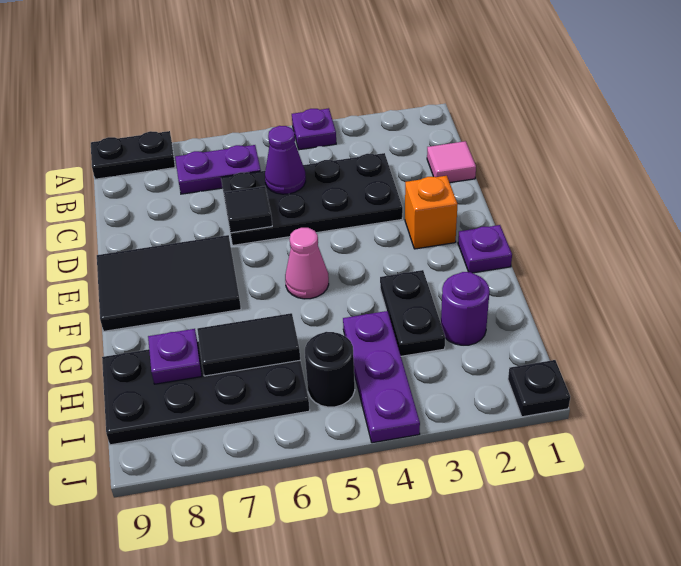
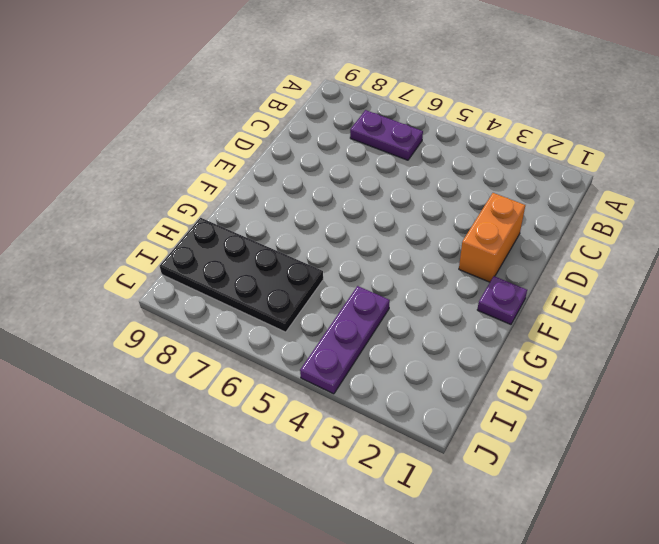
orange 1x2 brick [459,193,525,282] -> orange 1x1 brick [405,176,458,249]
none -> purple 1x1 plate [292,108,336,150]
none -> black 1x2 plate [91,131,175,179]
none -> pink 1x1 tile [427,141,476,183]

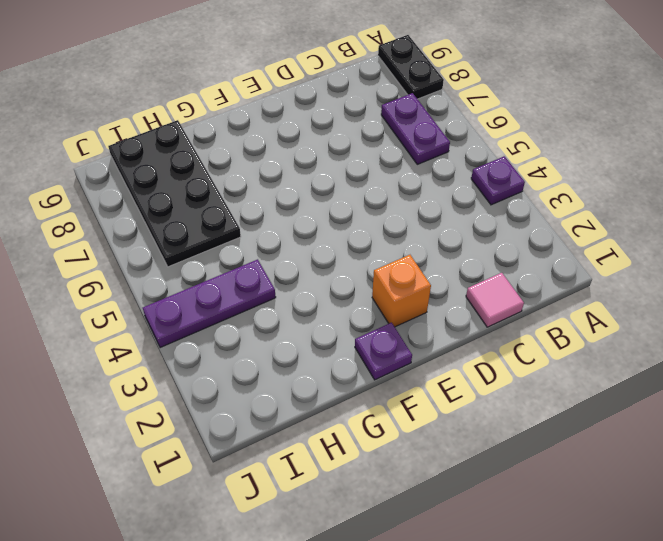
none -> black 2x4 plate [221,153,403,245]
none -> black 2x3 tile [97,235,241,331]
none -> pink 1x1 cone [285,228,329,299]

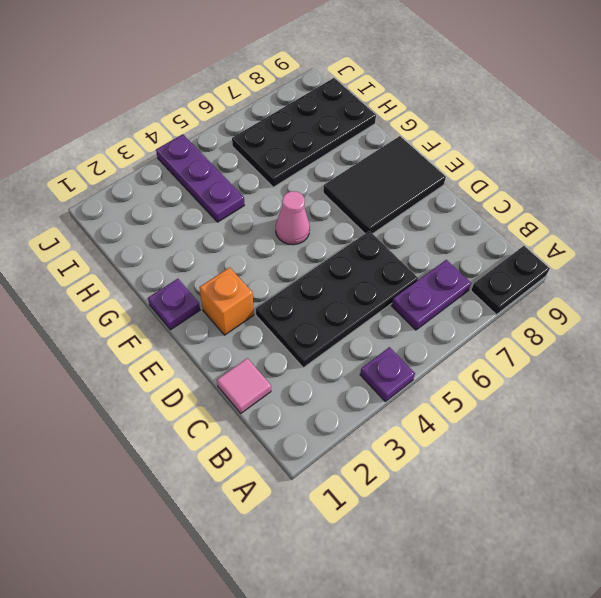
none -> black 1x2 plate [380,270,445,356]
none -> purple 1x1 round brick [441,272,490,345]
none -> black 1x1 round brick [305,332,355,407]

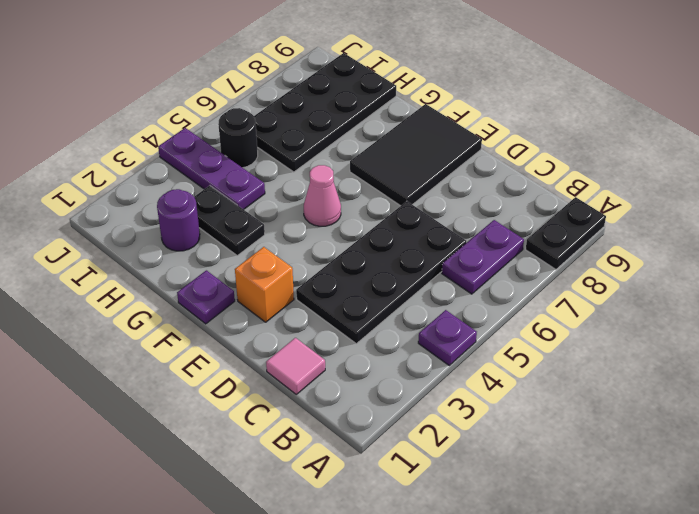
none -> black 1x1 plate [508,360,570,417]
none -> purple 1x1 cone [265,126,306,194]
none -> black 1x1 tile [224,186,272,233]

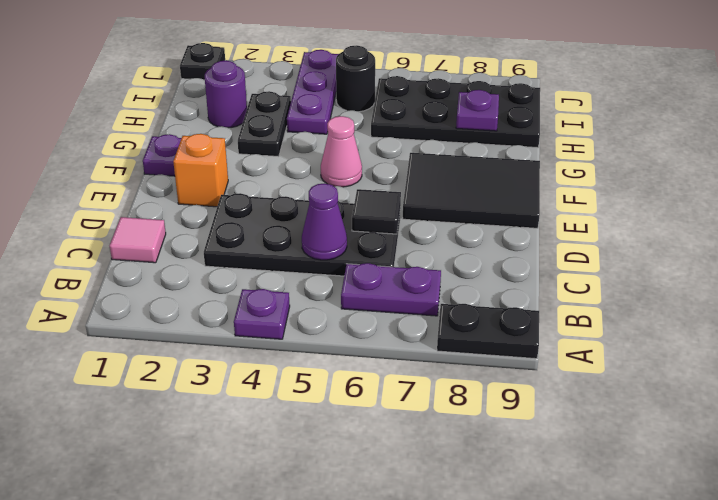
none -> black 1x2 tile [197,313,300,376]

